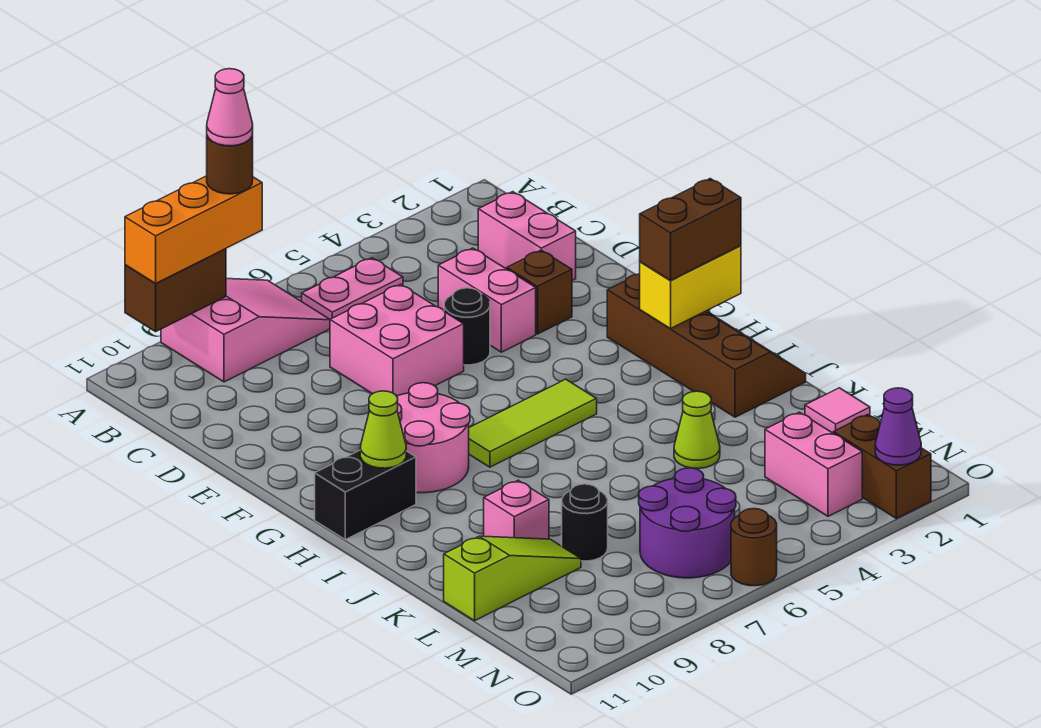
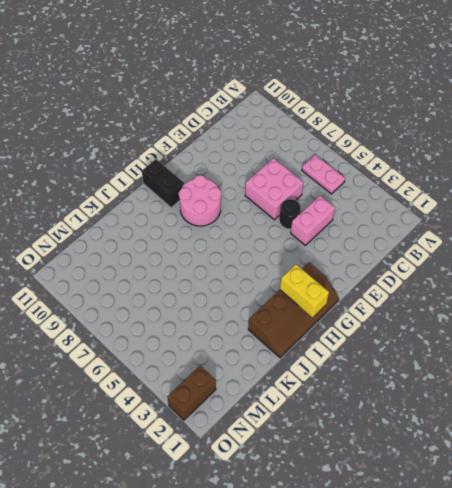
none -> pink 2x3 slope [161,279,330,382]
none -> pink 1x2 brick [478,192,576,280]
none -> brown 1x1 brick [507,250,572,334]

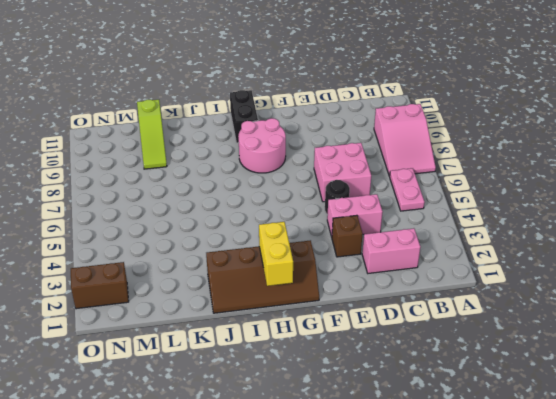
none -> lime 1x3 tile [469,379,597,467]
none -> lime 1x1 cone [674,391,720,469]
none -> pink 1x1 brick [484,480,549,539]

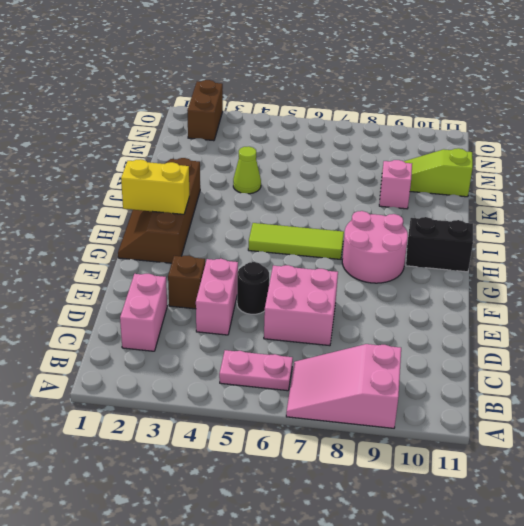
none -> pink 1x1 tile [805,388,870,433]
none -> black 1x1 round brick [562,484,608,561]
none -> pink 1x2 brick [765,412,862,516]

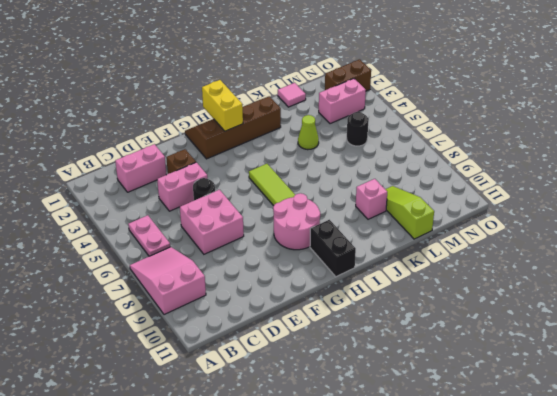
black 1x1 round brick [347,112,368,146] -> black 1x1 round brick moved to [562,484,608,561]
none -> purple 2x2 round brick [639,468,736,578]
none -> brown 1x1 round brick [731,509,777,586]
none -> brown 1x2 brick [125,249,226,332]

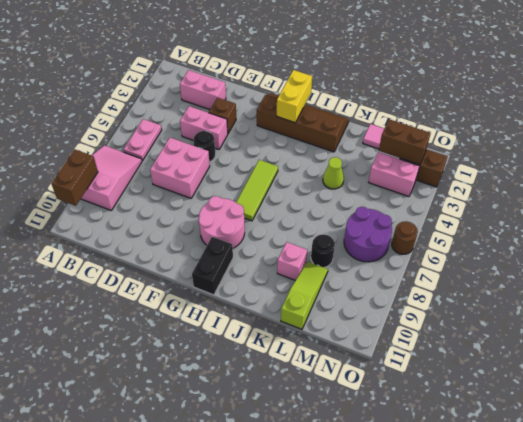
brown 1x2 brick [379,119,431,165] -> brown 1x2 brick turned to [640,179,741,280]
none -> lime 1x1 cone [360,391,406,468]
none -> purple 1x1 cone [875,388,921,465]
none -> orange 1x3 brick [125,176,262,283]

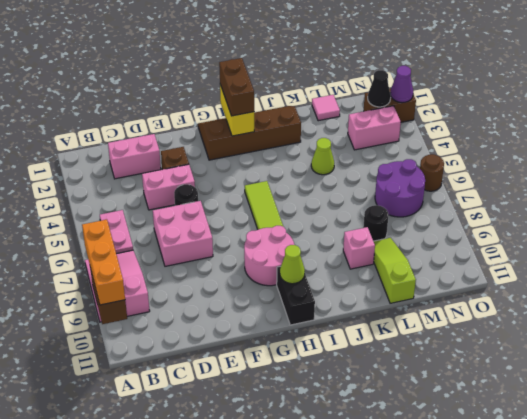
black 1x1 cone [368,70,391,107] -> none
none -> brown 1x1 round brick [207,133,253,194]
none -> pink 1x1 cone [207,69,253,146]

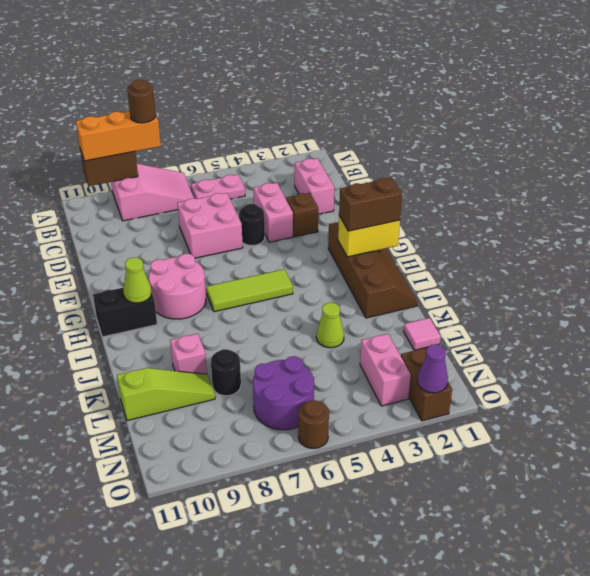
none -> pink 1x1 cone [207,69,253,146]

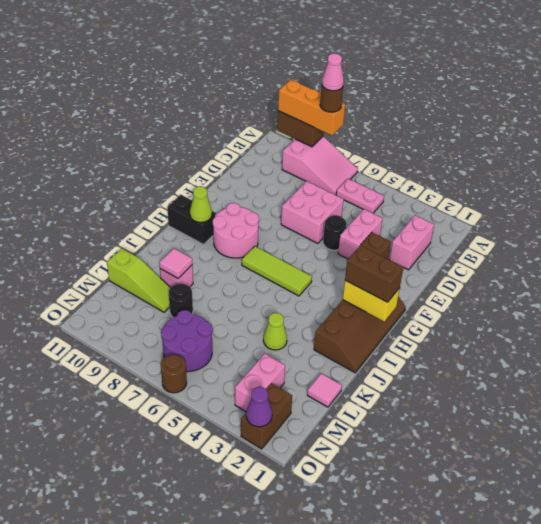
pink 1x1 tile [159,249,192,278] -> none

